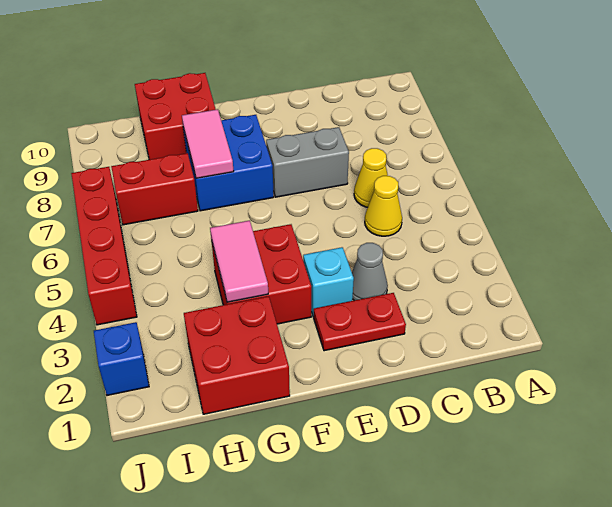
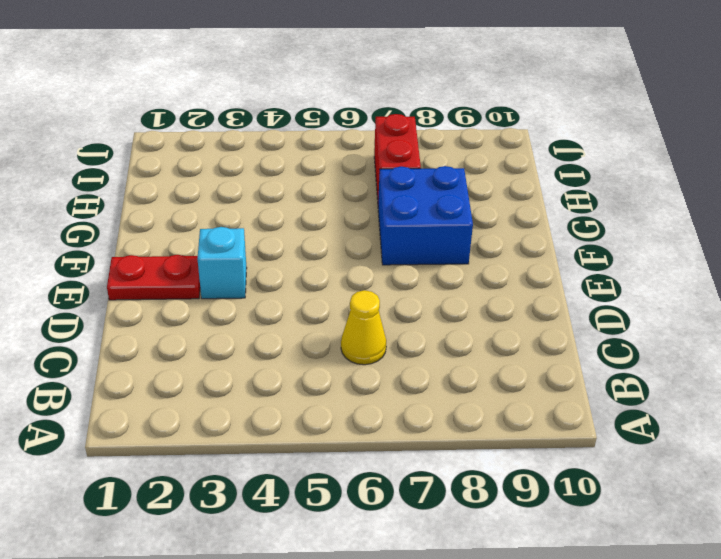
red 1x2 plate [107,255,200,300] -> red 1x2 plate turned to [314,293,406,351]
none -> yellow 1x1 cone [365,176,402,236]
none -> grey 1x1 cone [352,243,388,300]
none -> grey 1x2 brick [266,127,349,197]

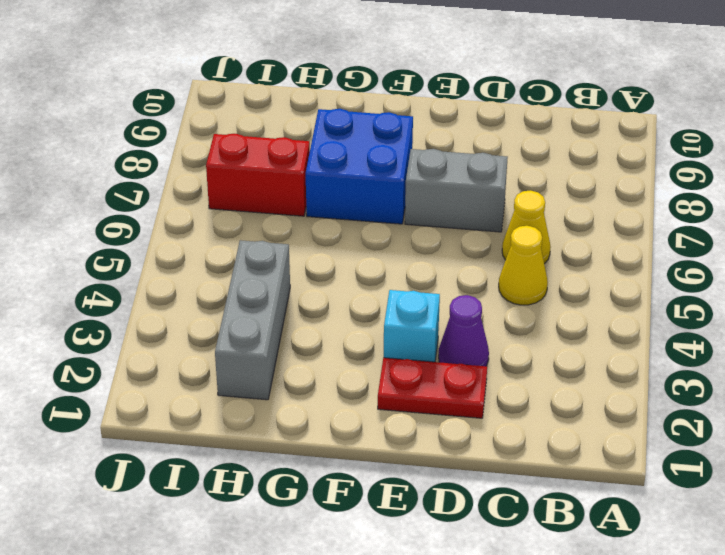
purple 1x1 cone [439,295,489,366] -> grey 1x1 cone [352,243,388,300]
grey 1x3 brick [215,240,290,400] -> red 2x2 brick [184,296,290,414]
none -> red 2x2 brick [211,224,311,324]
none -> red 2x2 brick [135,73,216,160]
none -> blue 1x1 brick [94,322,149,395]

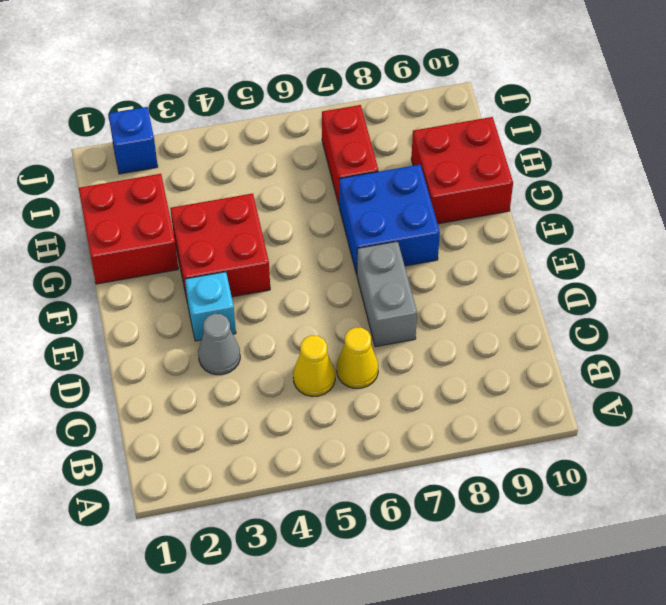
none -> red 1x2 plate [314,293,406,351]
none -> red 1x4 brick [71,167,137,325]
none -> pink 1x2 tile [210,220,268,302]

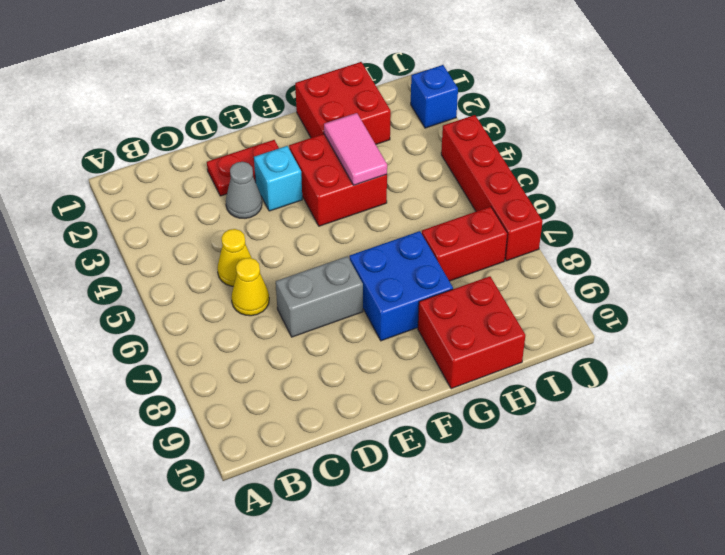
none -> pink 1x2 tile [182,109,234,178]

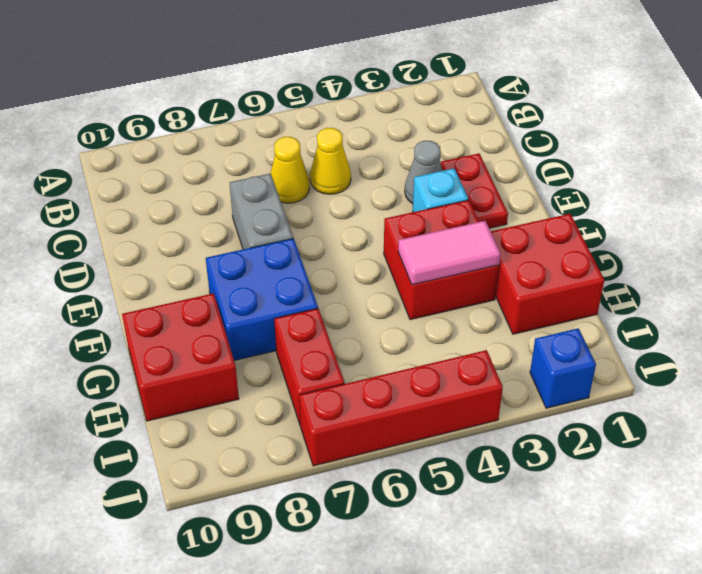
none -> pink 1x2 tile [182,109,234,178]

